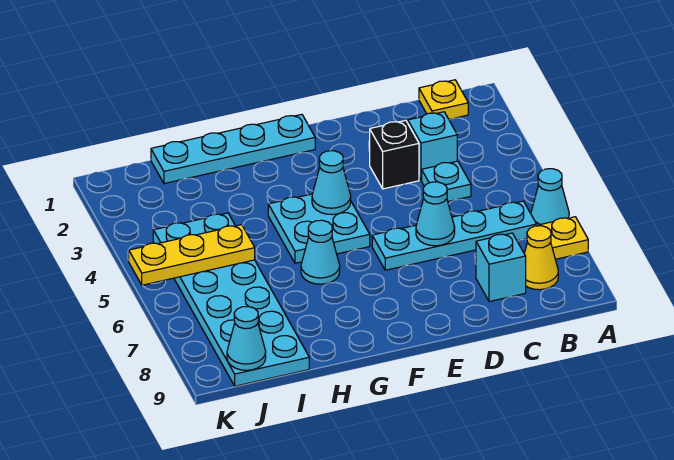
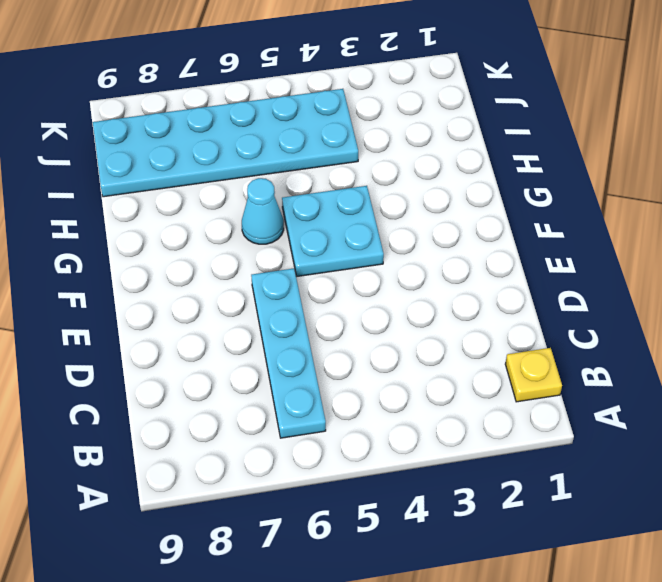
none -> cyan 1x1 cone [531,169,569,226]
none -> yellow 1x1 plate [539,217,588,259]
none -> yellow 1x1 cone [524,226,558,290]

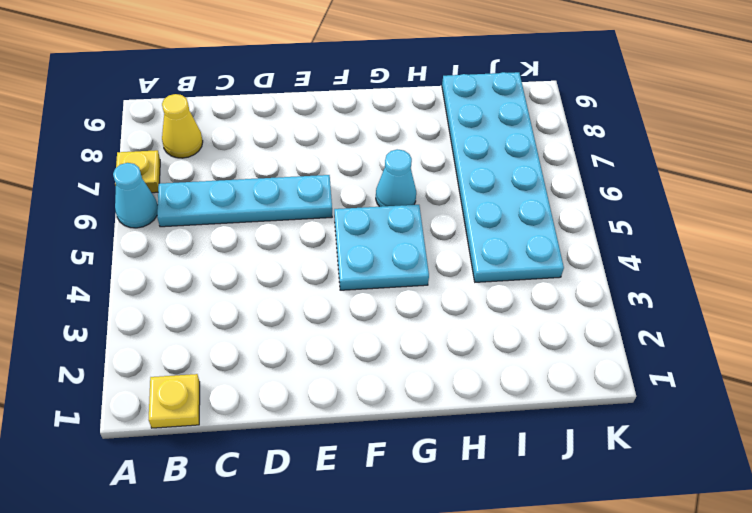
none -> cyan 1x1 brick [408,112,457,180]
none -> cyan 1x1 plate [422,161,471,201]
none -> cyan 1x1 brick [476,233,526,302]

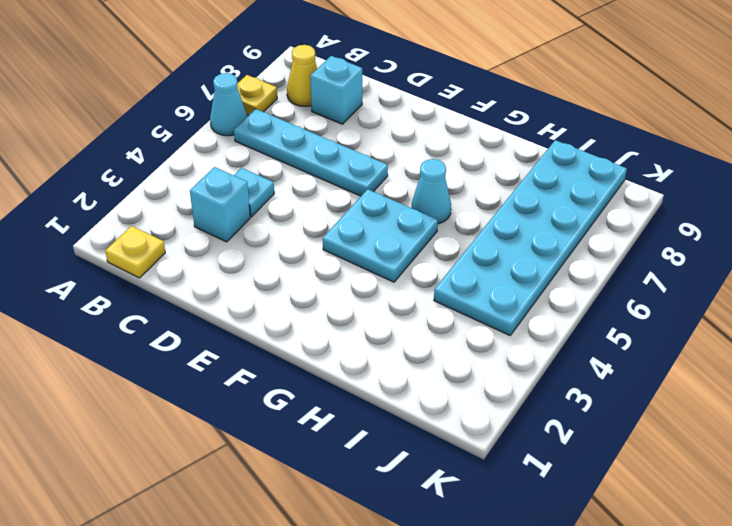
none -> black 1x1 brick [370,120,419,189]
none -> cyan 1x4 plate [151,114,315,184]
none -> cyan 1x1 cone [416,182,455,246]

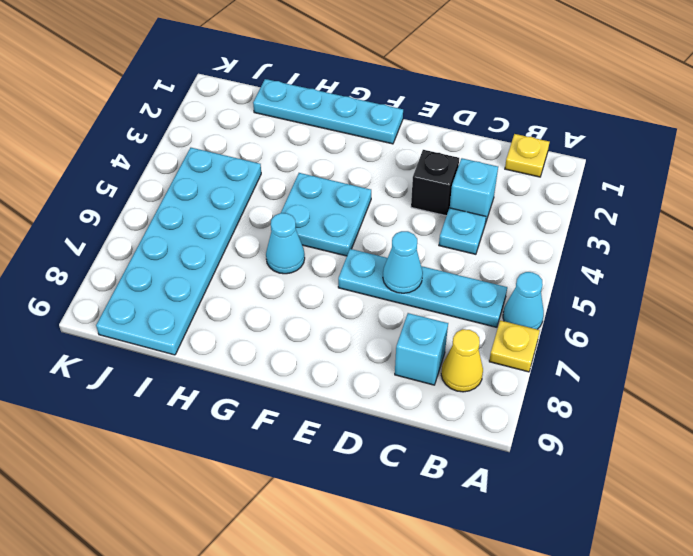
none -> cyan 1x1 cone [312,151,351,215]
none -> yellow 1x3 plate [129,225,255,285]
none -> cyan 1x1 cone [227,306,266,370]

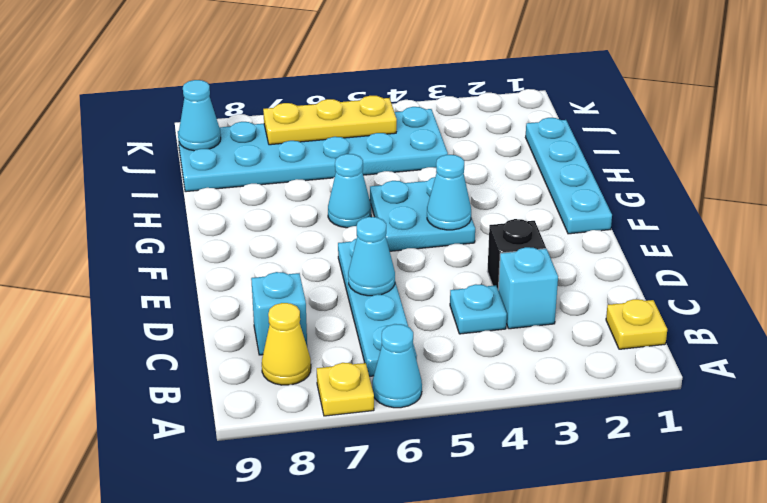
yellow 1x3 plate [263,96,397,145] -> yellow 1x3 plate turned to [129,225,255,285]

